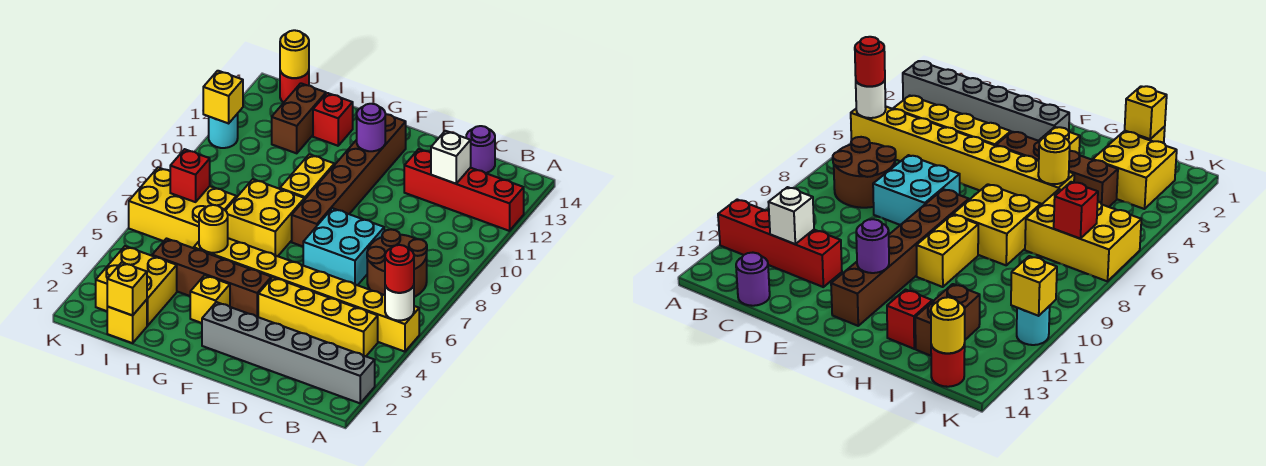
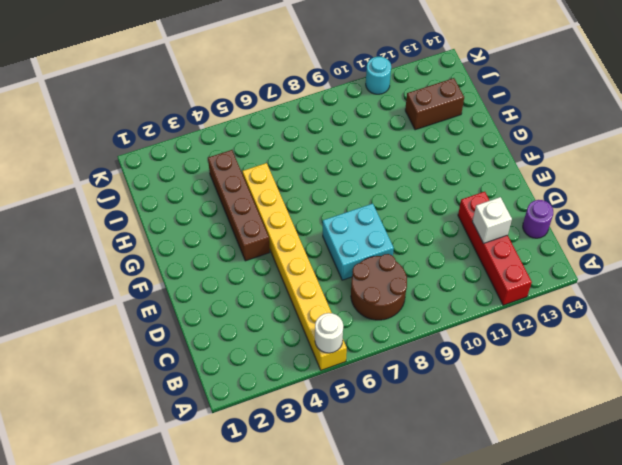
none -> grey 1x6 brick [202,302,375,403]
none -> yellow 1x4 brick [258,277,378,356]
none -> brown 1x6 brick [292,114,406,246]

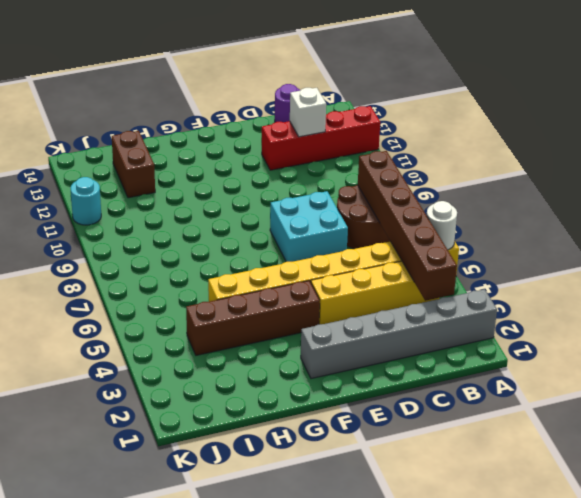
brown 1x6 brick [358,151,457,301] -> brown 1x6 brick moved to [292,114,406,246]
none -> yellow 1x1 brick [190,275,230,323]
none -> yellow 2x2 brick [225,179,305,256]
none -> yellow 1x2 brick [280,154,334,199]

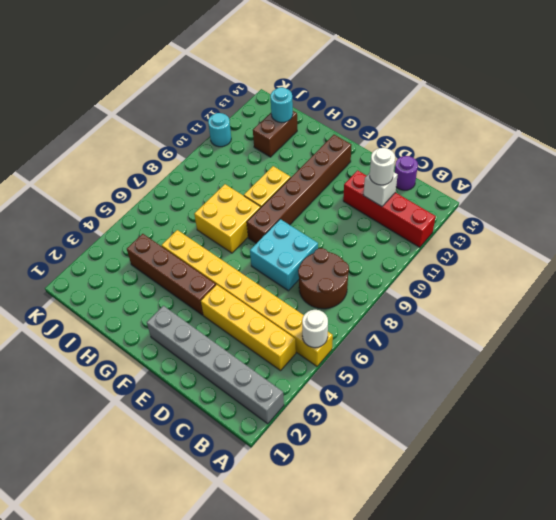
white 1x1 round brick [370,148,395,185] -> none
cyan 1x1 round brick [270,87,293,123] -> none
none -> yellow 1x1 brick [190,275,230,323]
none -> red 1x1 brick [313,93,353,146]
none -> yellow 1x1 brick [107,300,147,343]

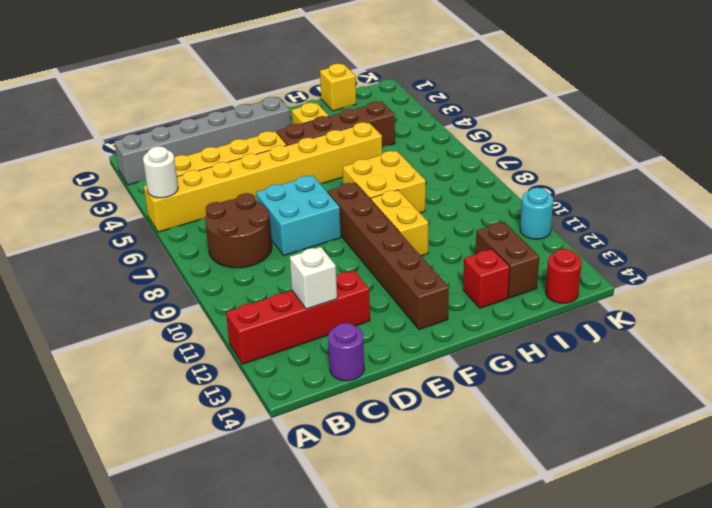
none -> yellow 2x2 brick [96,246,177,326]
none -> yellow 2x3 brick [129,167,236,248]
none -> purple 1x1 round brick [357,104,385,151]

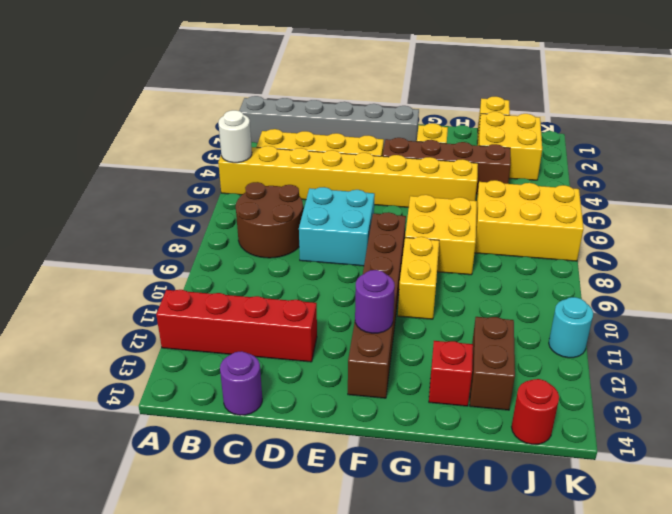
none -> white 1x1 brick [431,131,471,184]
none -> yellow 1x1 round brick [199,205,228,253]
none -> yellow 1x1 brick [107,262,147,315]

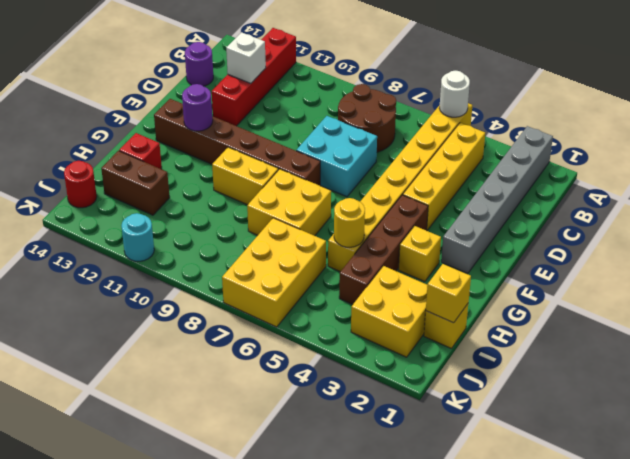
none -> red 1x1 brick [170,149,210,202]
none -> yellow 1x1 round brick [280,30,309,78]
none -> yellow 1x1 brick [203,71,243,123]

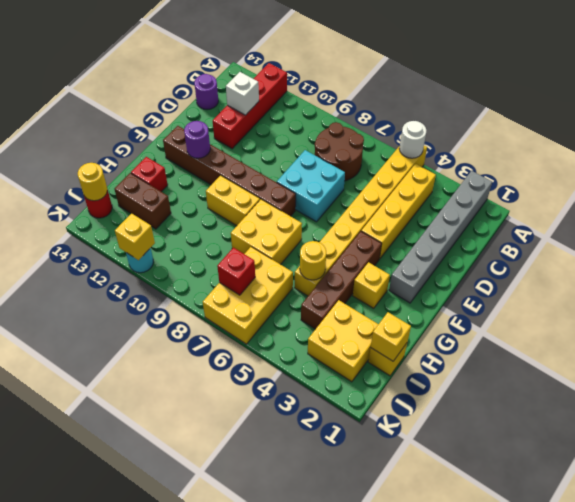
none -> red 1x1 round brick [385,245,414,293]

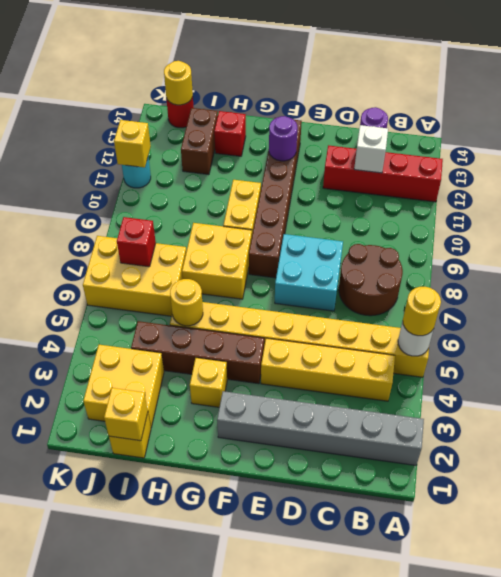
yellow 1x1 round brick [403,287,441,336] -> red 1x1 round brick [385,245,414,293]

